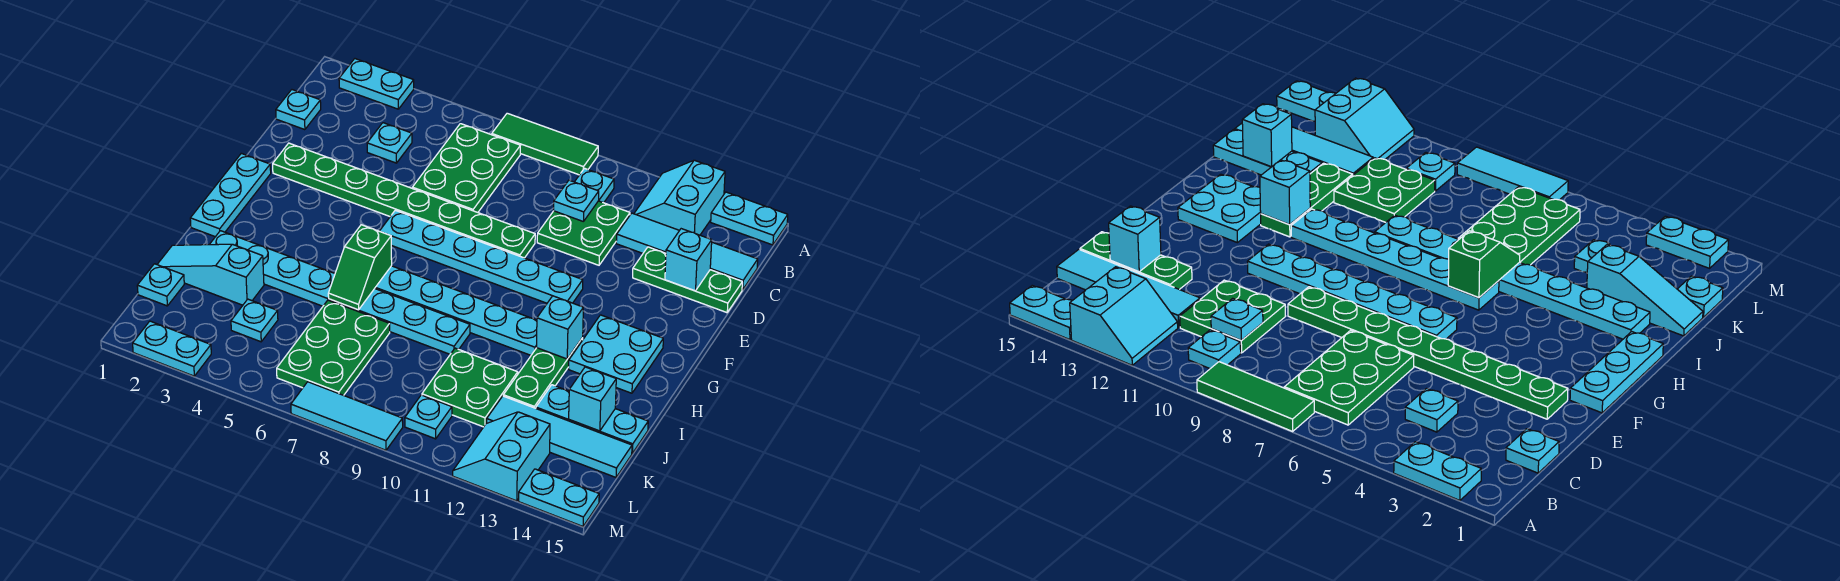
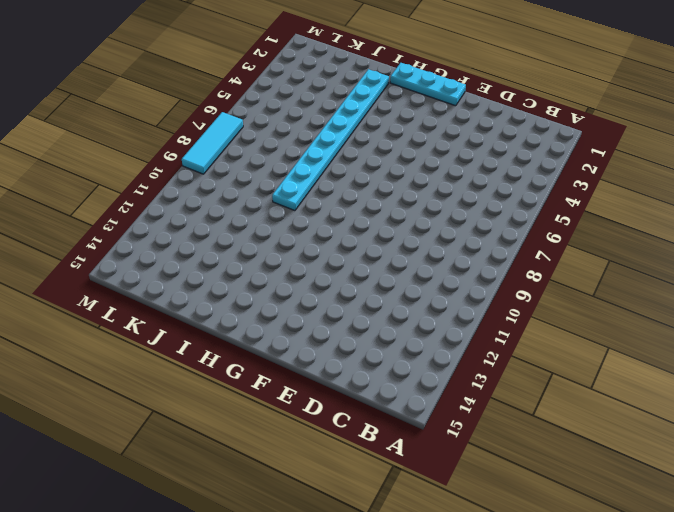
none -> cyan 1x2 plate [339,59,414,109]
none -> green 1x3 tile [492,113,598,175]
none -> cyan 2x2 slope [634,160,725,235]
none -> cyan 1x2 plate [711,192,788,245]

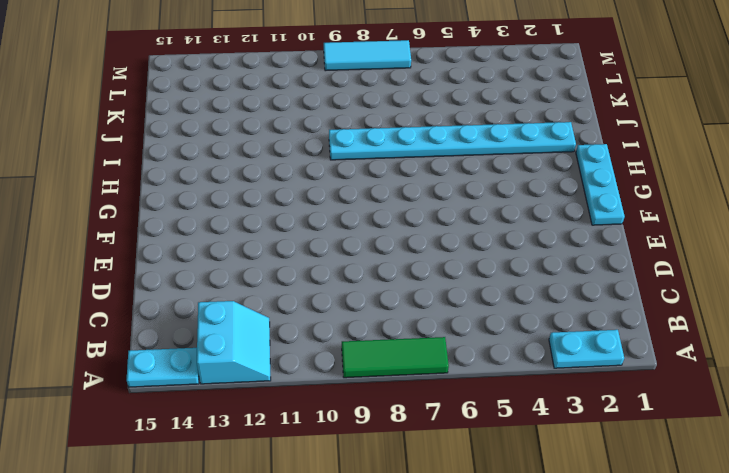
none -> green 2x3 plate [412,124,520,212]
none -> cyan 1x1 plate [575,168,614,203]
none -> cyan 1x1 plate [276,90,321,130]
none -> cyan 1x1 plate [367,123,412,163]

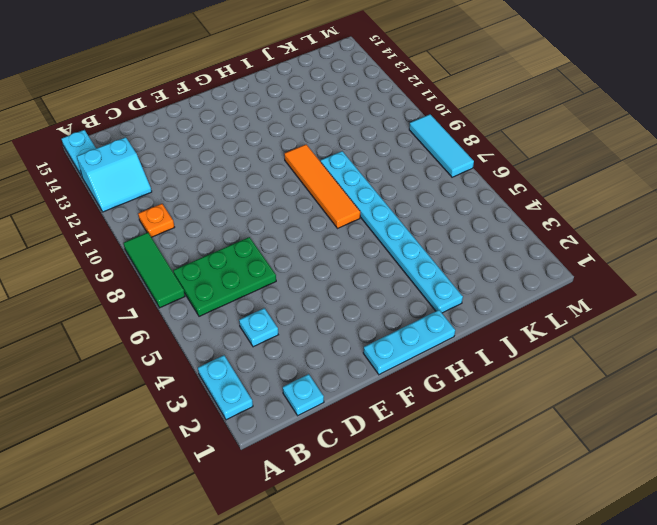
orange 1x1 plate [138,204,175,237] -> cyan 1x1 plate [575,168,614,203]
orange 1x4 tile [284,145,360,228] -> cyan 1x6 plate [375,266,537,355]
none -> green 2x2 plate [537,201,630,265]
none -> cyan 1x4 tile [616,213,758,290]
none -> green 1x3 plate [633,247,742,313]
none -> green 1x8 plate [273,143,535,258]

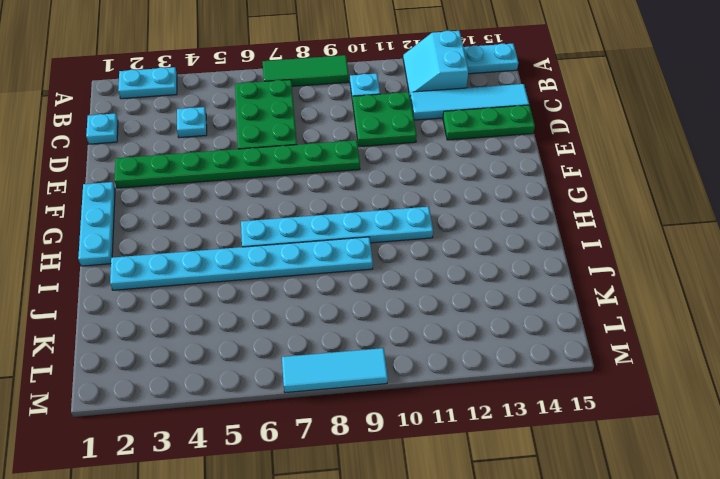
none -> cyan 1x6 plate [380,210,583,303]
none -> cyan 2x2 plate [569,315,663,393]
none -> green 1x3 plate [503,338,583,408]
none -> cyan 1x3 slope [157,244,264,305]

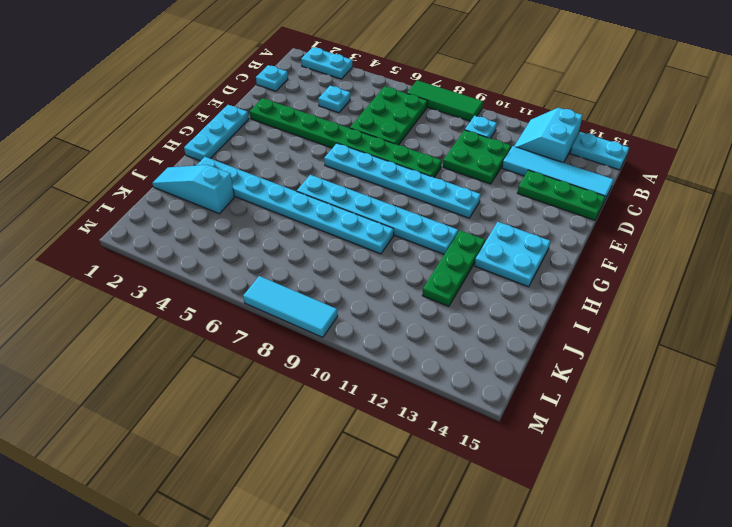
none -> green 2x3 plate [277,300,390,395]
none -> green 2x2 plate [422,348,518,427]
none -> cyan 1x3 plate [536,385,648,453]
none -> cyan 1x1 plate [137,264,184,306]

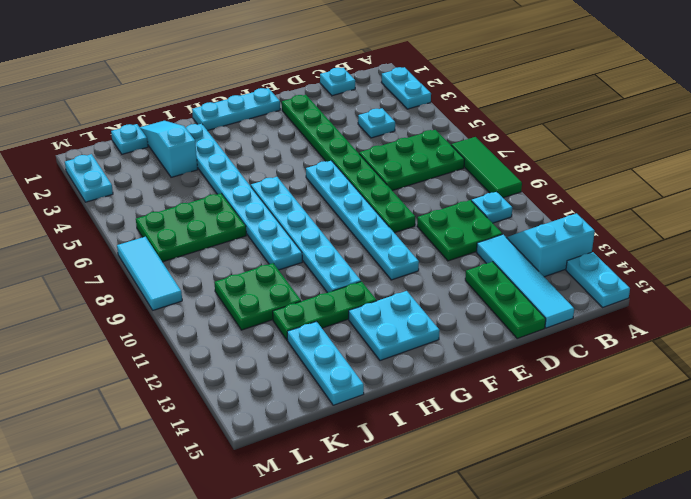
none -> cyan 1x1 plate [231,299,278,342]
none -> cyan 1x4 tile [487,396,632,477]
none -> cyan 1x1 plate [405,395,452,439]
none -> cyan 2x2 slope [453,412,550,501]

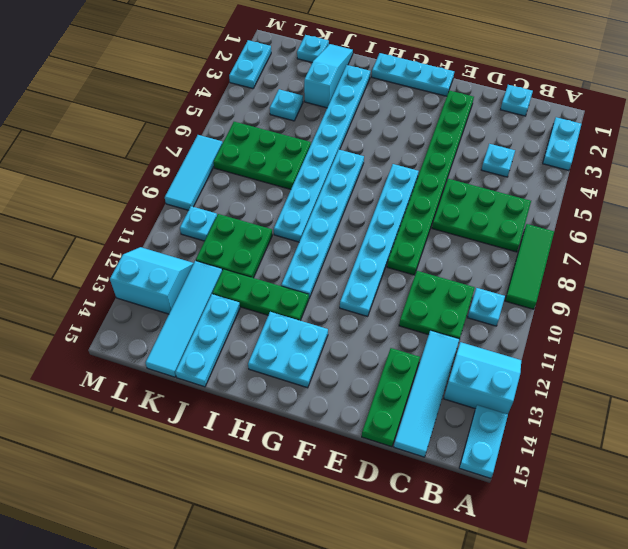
none -> cyan 1x2 plate [519,469,599,526]
none -> cyan 1x1 plate [554,180,599,222]
none -> cyan 1x1 brick [665,229,712,291]
none -> green 1x2 slope [328,225,392,310]

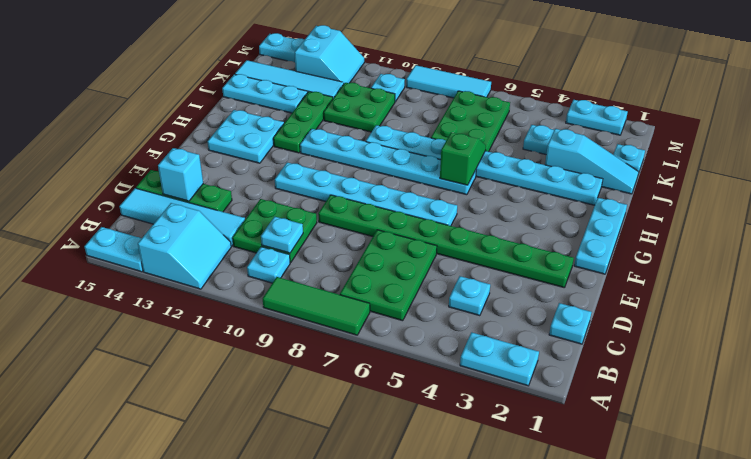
none -> cyan 1x1 brick [537,296,583,359]
none -> cyan 1x1 brick [569,367,616,431]

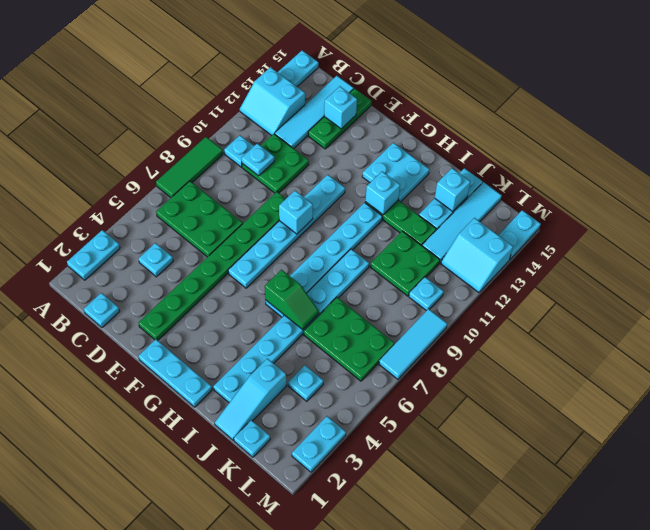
cyan 1x1 brick [279,191,313,234] -> none

